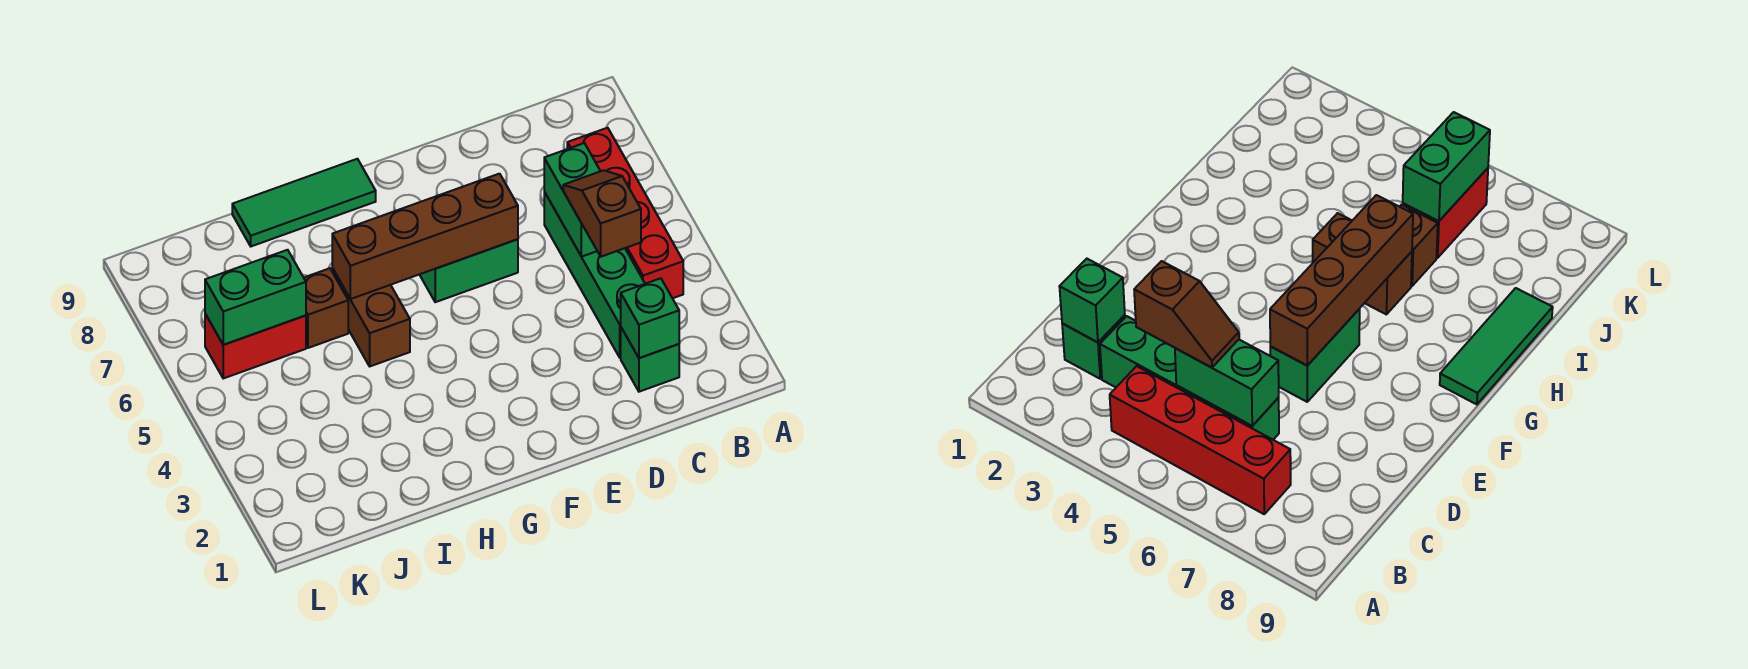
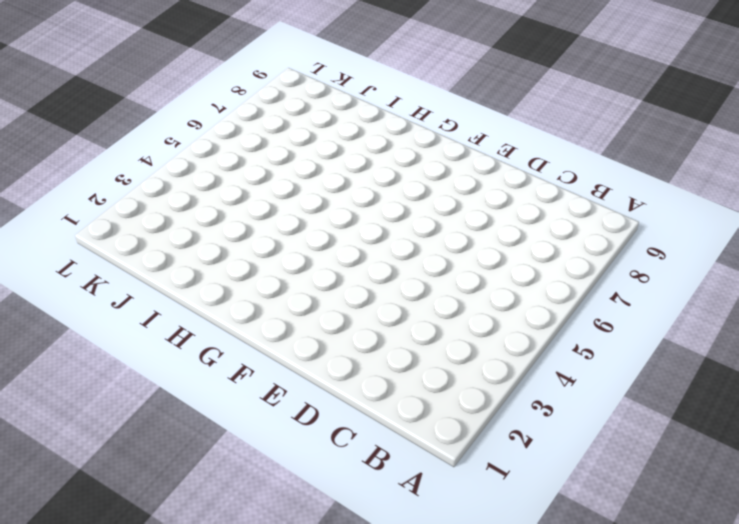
none -> red 1x4 brick [567,128,683,298]
none -> green 1x1 brick [621,328,679,392]
none -> green 1x4 brick [544,192,645,358]

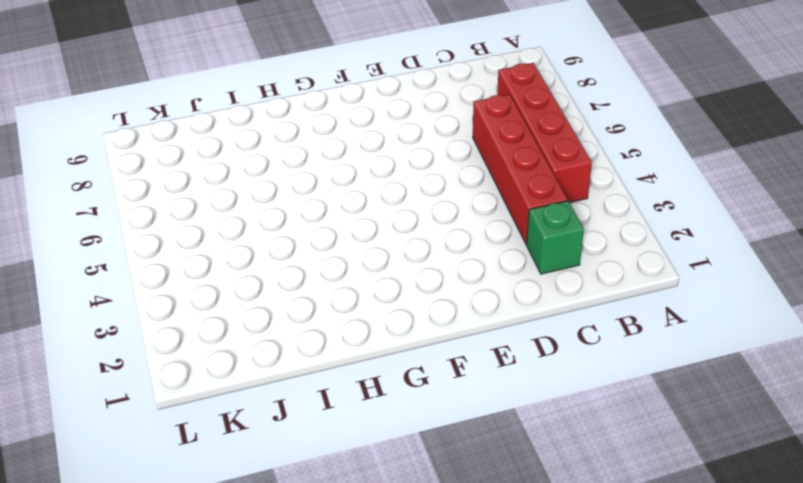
red 1x4 brick [473,94,568,244] -> green 1x4 brick [544,192,645,358]
none -> green 1x2 brick [419,239,518,302]
none -> green 1x3 tile [232,159,376,246]
none -> brown 1x2 brick [332,268,410,366]

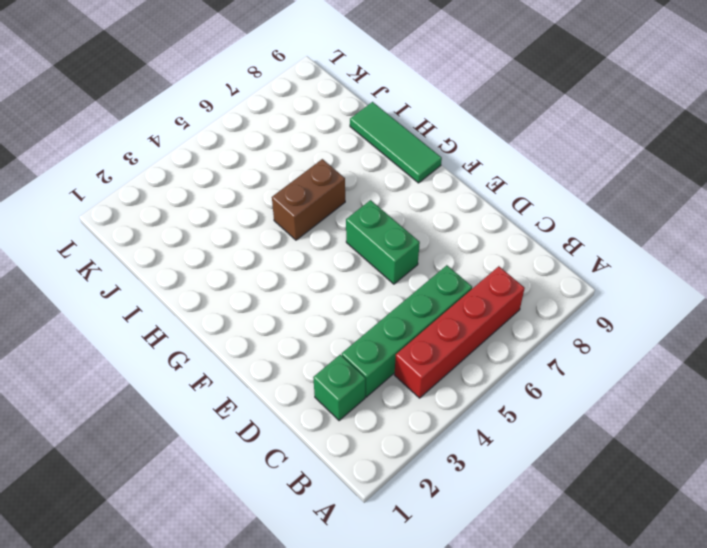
none -> brown 1x1 brick [304,268,348,348]
none -> red 1x2 brick [205,314,306,378]
none -> green 1x1 brick [621,278,679,358]

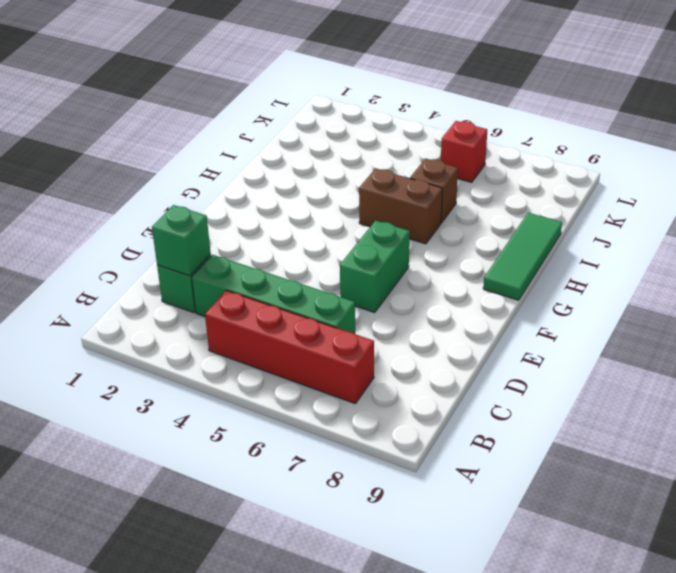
red 1x1 brick [441,121,487,182] -> red 1x2 brick [205,314,306,378]
none -> green 1x2 brick [544,143,600,257]
none -> brown 1x4 brick [332,174,518,299]
none -> green 1x2 brick [205,250,306,345]

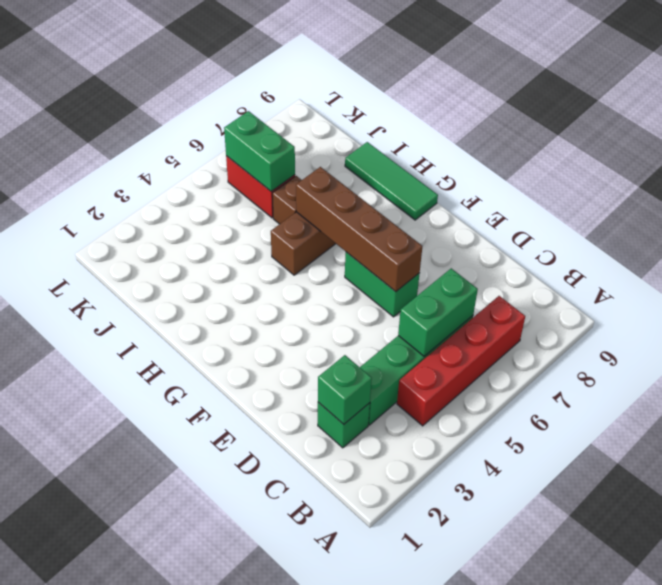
none -> brown 1x2 slope [563,170,641,257]

